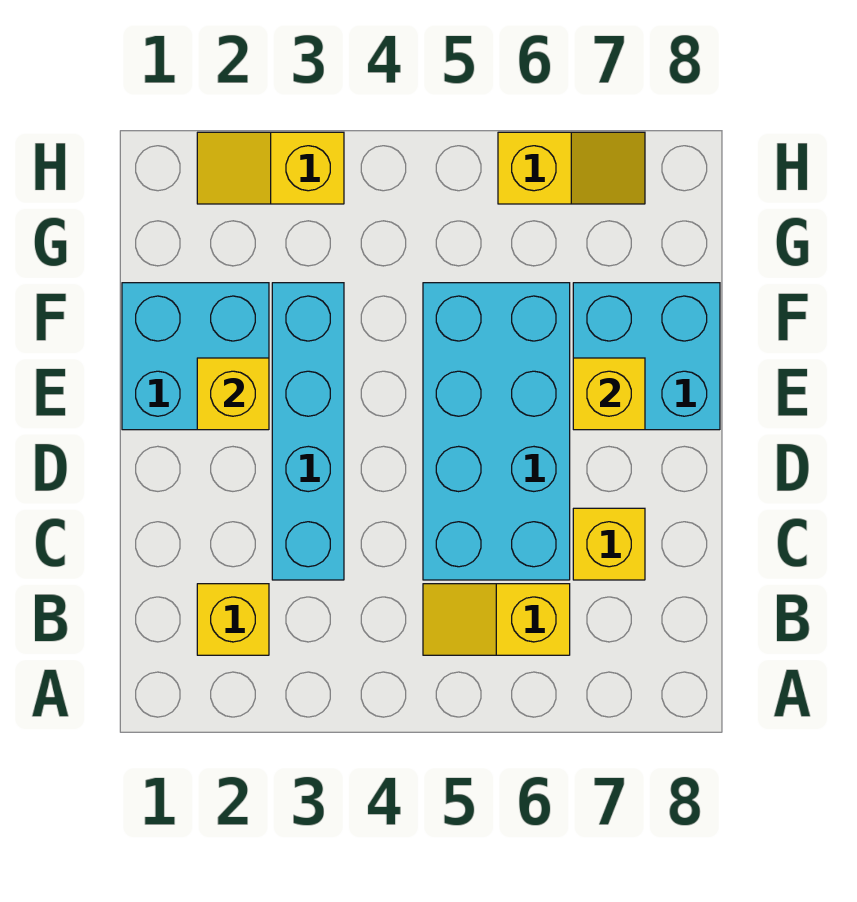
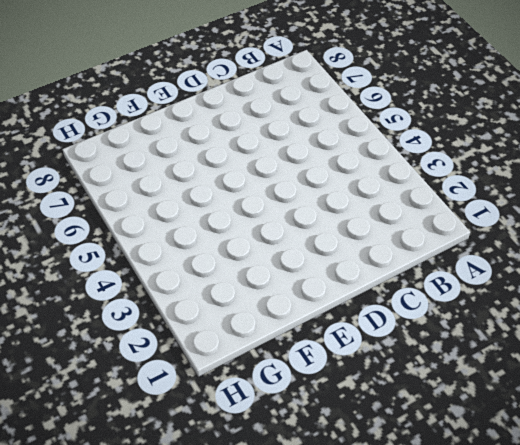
none -> yellow 1x1 brick [197,584,269,655]
none -> yellow 1x2 slope [423,584,570,655]

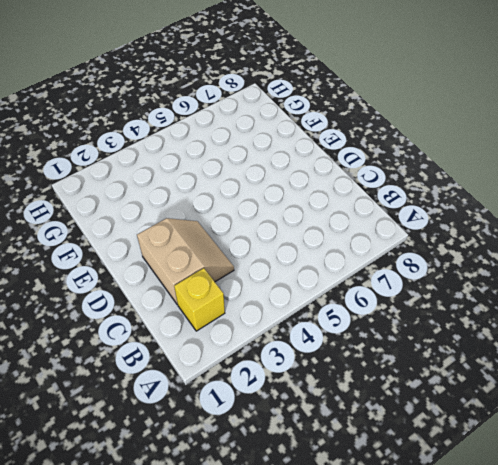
tan 2x2 slope [137,218,234,305] -> cyan 1x4 brick [272,283,344,580]
none -> yellow 1x2 slope [423,584,570,655]
none -> cyan 2x4 brick [423,283,570,580]

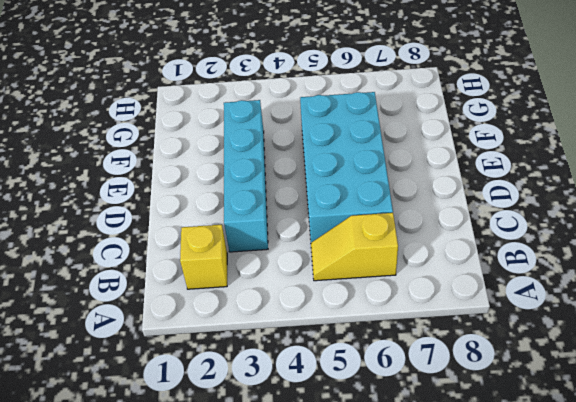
none -> yellow 1x1 brick [573,508,645,580]
none -> cyan 2x2 brick [122,283,269,430]

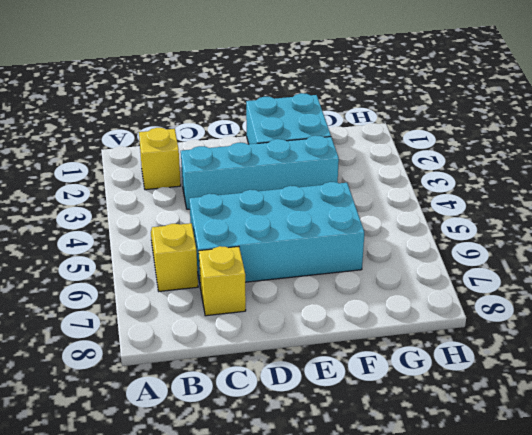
none -> cyan 2x2 brick [573,283,720,430]
none -> yellow 1x2 slope [197,132,344,204]

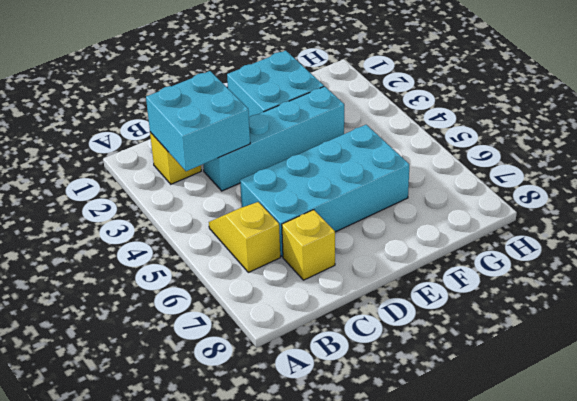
cyan 2x2 brick [146,71,250,171] -> cyan 2x2 brick moved to [573,283,720,430]
none -> yellow 1x2 slope [197,132,344,204]
none -> yellow 1x2 slope [498,132,645,204]

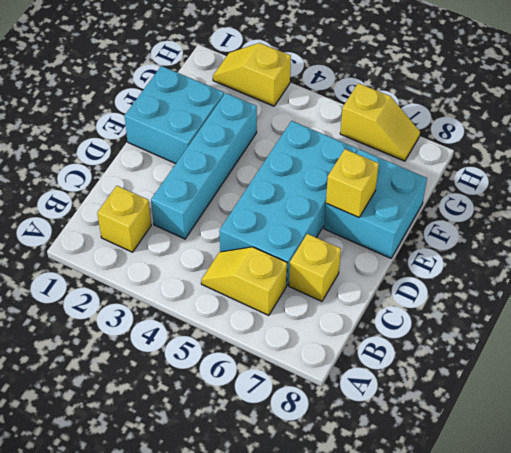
none -> yellow 1x1 brick [197,358,269,430]

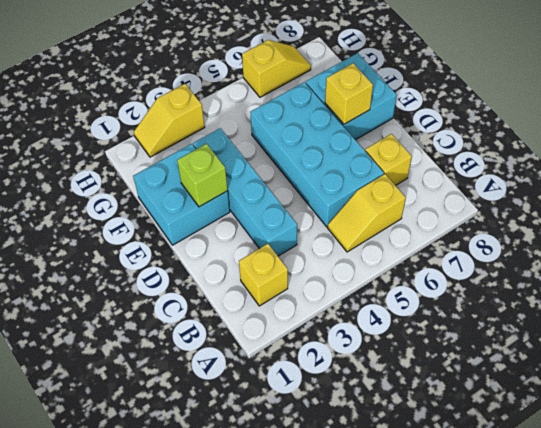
lime 1x1 brick [177,144,228,207] -> yellow 1x1 brick [197,358,269,430]

